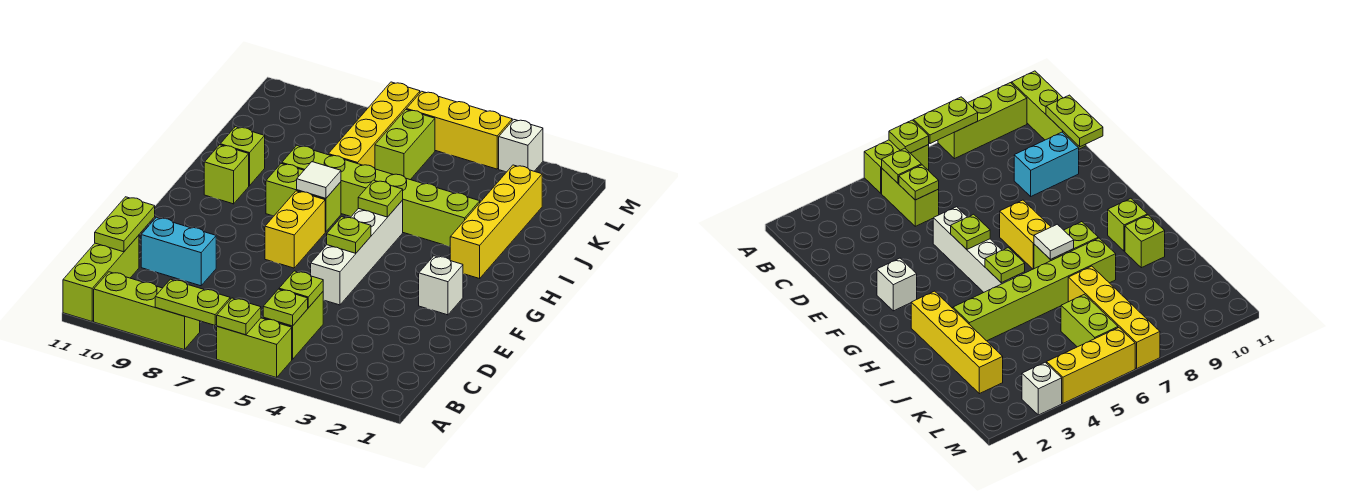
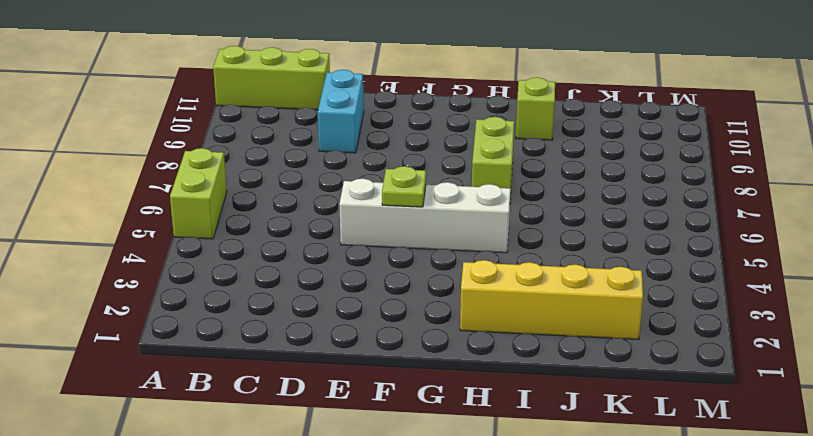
none -> lime 1x3 brick [94,272,200,350]
none -> lime 1x2 brick [263,292,323,359]
none -> white 1x1 brick [419,256,463,315]

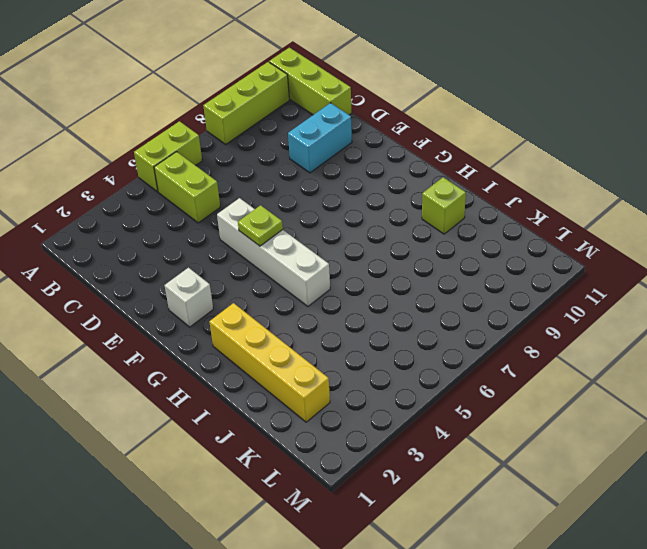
none -> yellow 1x2 brick [265,191,325,268]
none -> lime 1x2 brick [266,163,341,232]
none -> lime 1x1 brick [204,145,249,204]

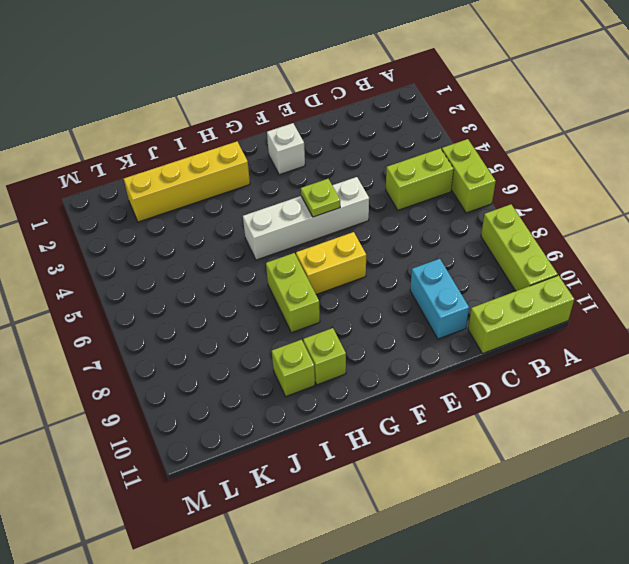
none -> lime 1x6 brick [282,145,480,247]
none -> yellow 1x4 brick [328,82,420,168]
none -> lime 1x2 brick [375,110,435,180]

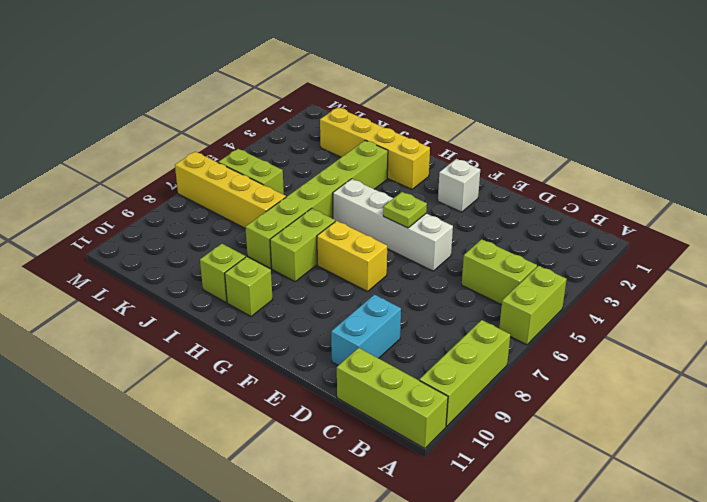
none -> white 1x1 brick [499,120,543,172]
none -> yellow 1x3 brick [407,91,512,169]
none -> lime 1x1 plate [217,298,261,335]

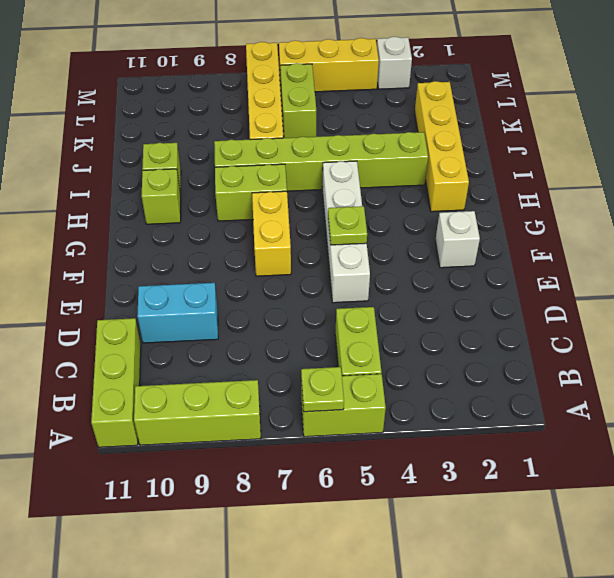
none -> lime 1x2 plate [155,279,230,325]
none -> lime 1x1 plate [263,289,308,326]
none -> lime 1x1 plate [279,271,323,308]

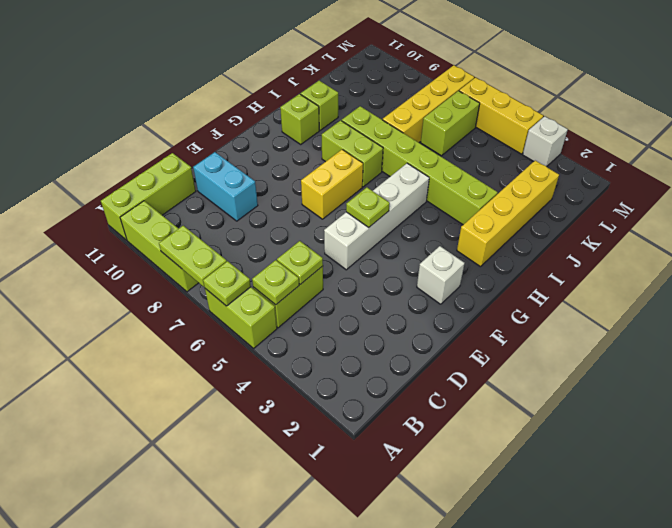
none -> lime 1x2 plate [95,197,155,252]
none -> lime 1x1 plate [358,180,403,217]
none -> white 1x1 tile [297,162,341,198]

